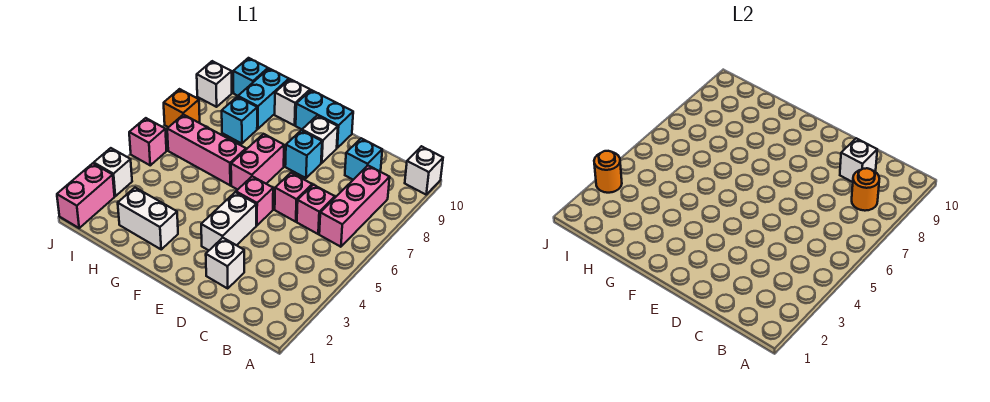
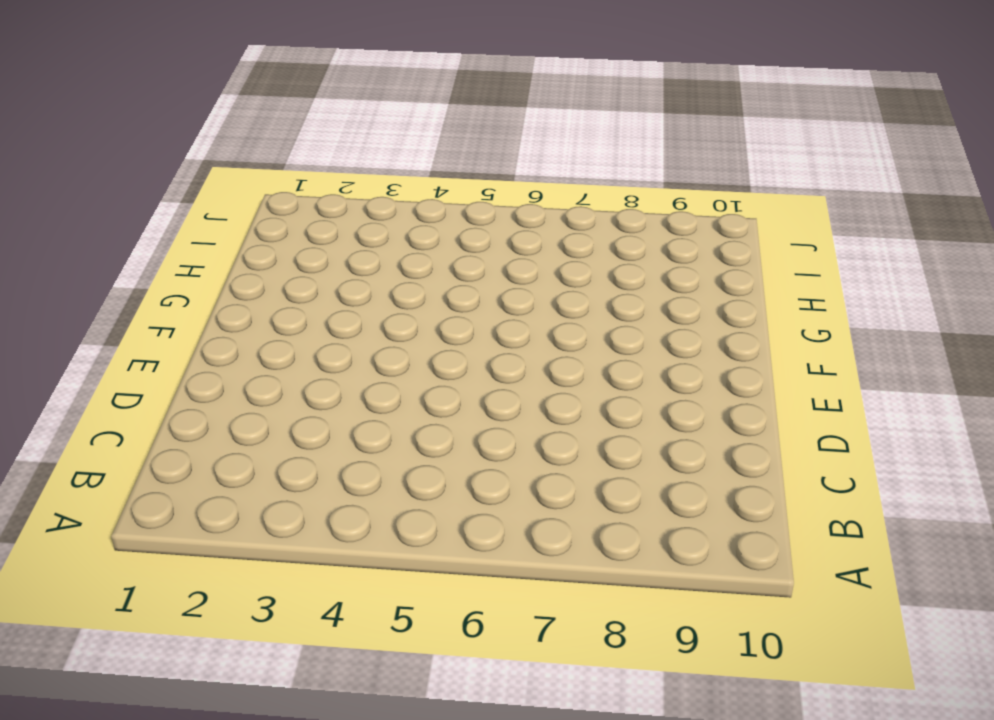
none -> white 1x1 brick [405,146,443,194]
none -> pink 1x3 brick [319,166,390,247]
none -> pink 1x1 brick [297,185,335,234]

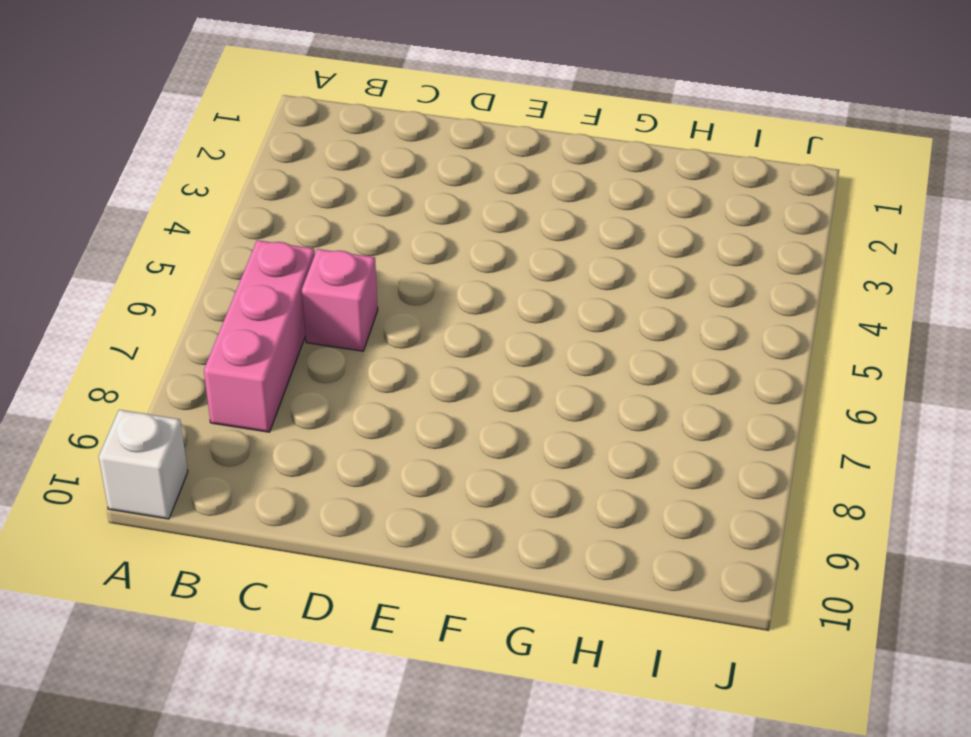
none -> cyan 1x1 brick [345,138,382,180]
none -> white 1x1 brick [206,238,244,288]
none -> pink 1x1 brick [275,173,312,222]

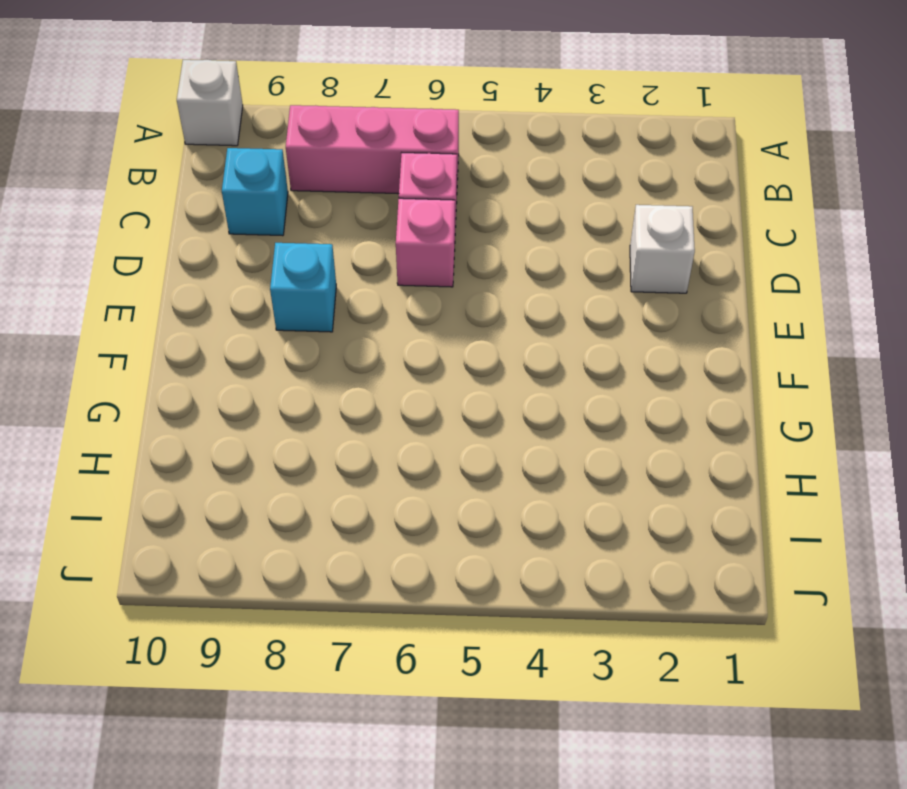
none -> white 1x2 brick [201,192,256,250]
none -> pink 1x1 brick [236,176,273,225]
none -> white 1x1 brick [302,116,338,163]

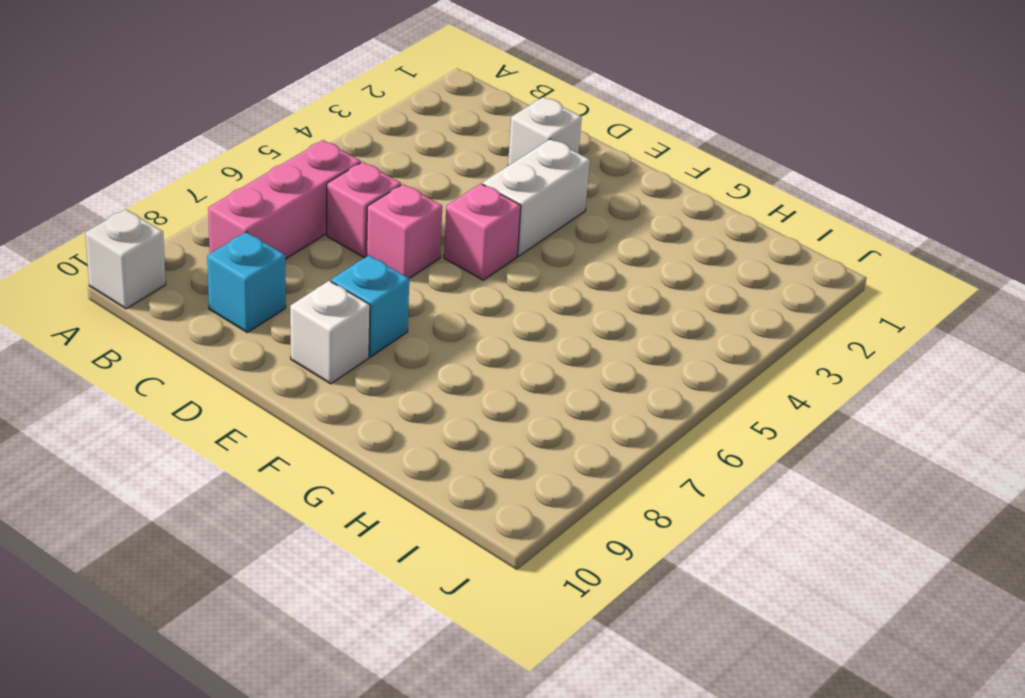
none -> cyan 1x2 brick [296,90,353,148]
none -> pink 1x2 brick [231,134,284,190]
none -> white 1x2 brick [118,188,178,249]

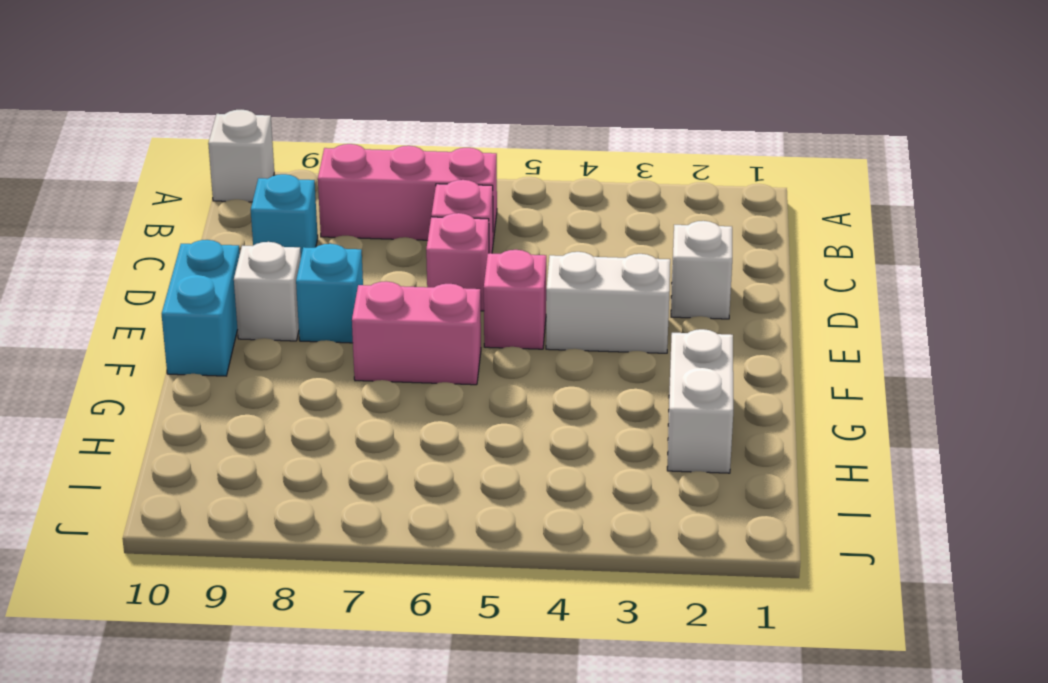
none -> pink 1x3 brick [167,114,246,185]
none -> white 1x1 brick [275,79,310,125]
none -> cyan 1x1 brick [222,97,257,144]

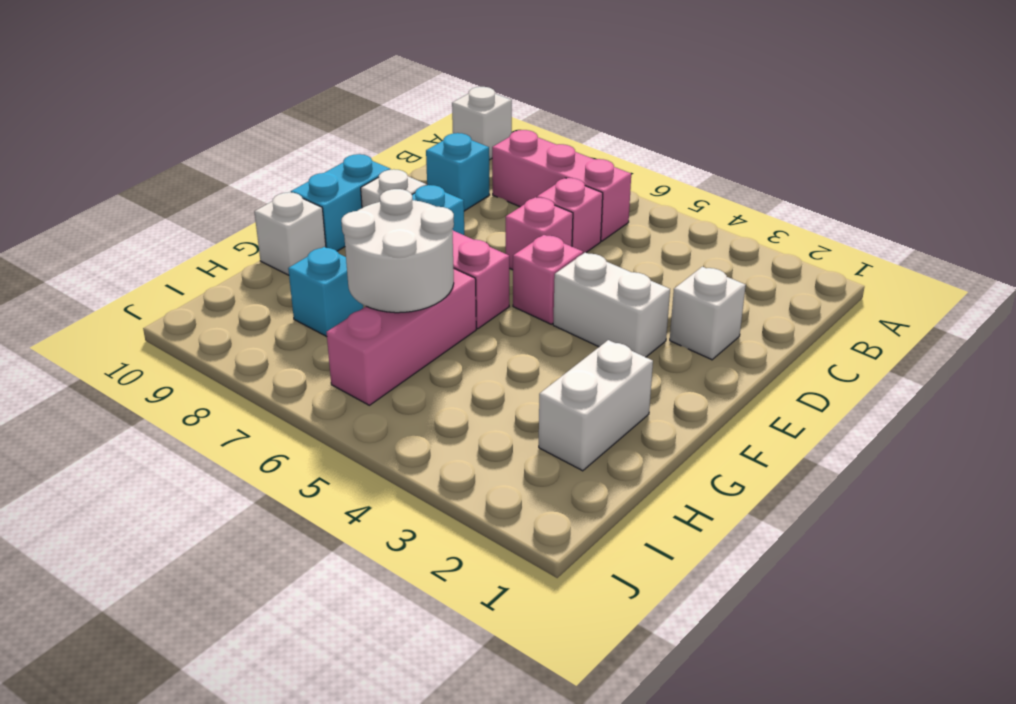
white 2x2 round brick [341,189,454,313] -> none
none -> cyan 1x2 brick [238,69,289,129]
none -> cyan 1x1 brick [233,58,268,96]
none -> pink 1x2 brick [57,163,115,228]

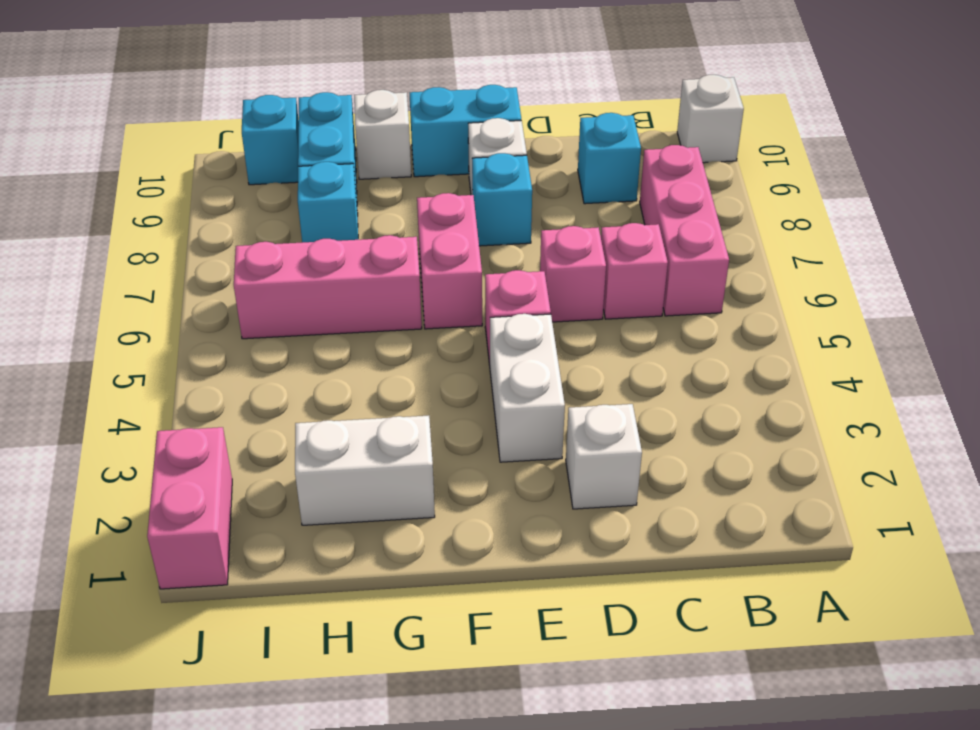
none -> white 1x1 brick [94,148,132,196]
none -> pink 1x1 brick [129,118,166,165]
none -> orange 1x1 brick [164,89,200,127]

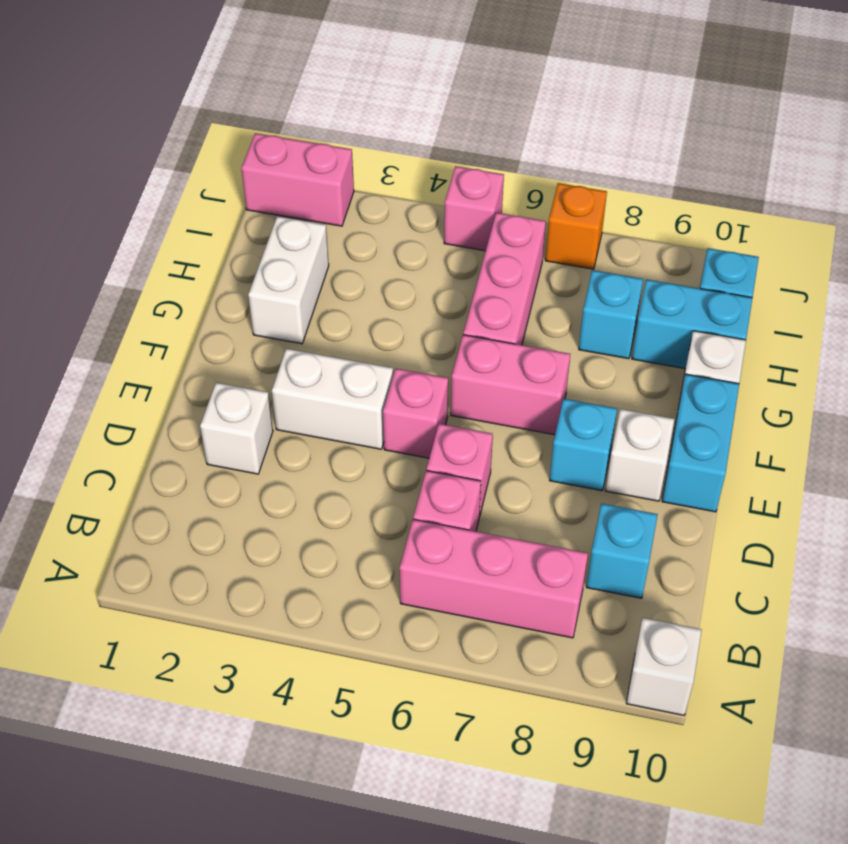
none -> white 1x1 brick [94,148,132,196]
none -> white 1x1 brick [197,61,232,107]
none -> orange 1x1 round brick [852,168,879,211]

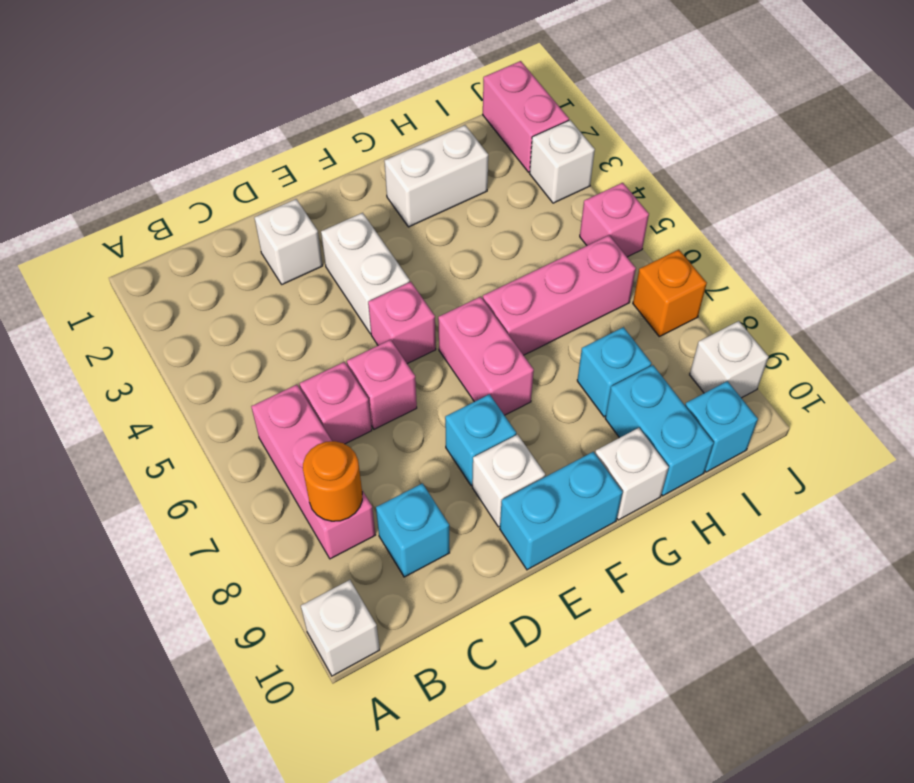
none -> white 1x1 brick [840,138,877,182]
none -> orange 1x1 round brick [594,151,622,193]

